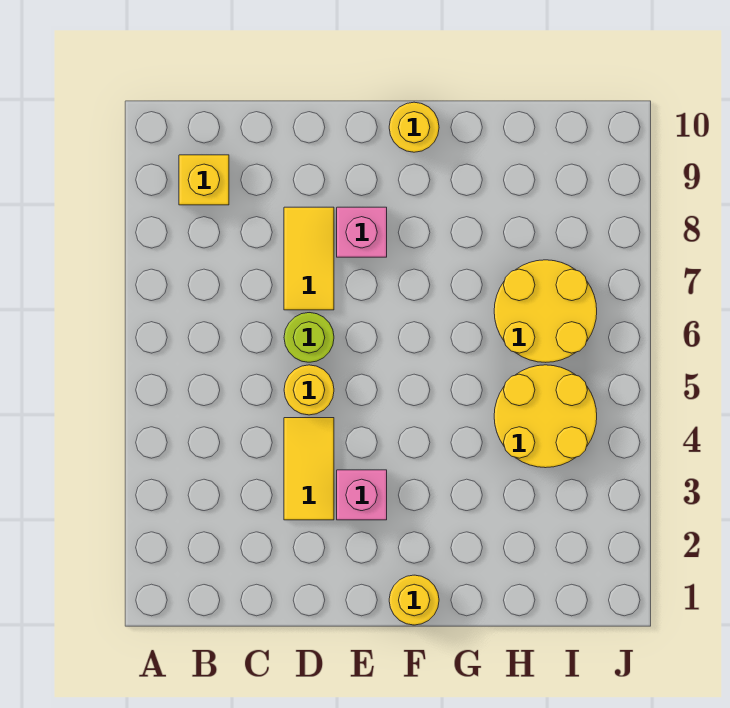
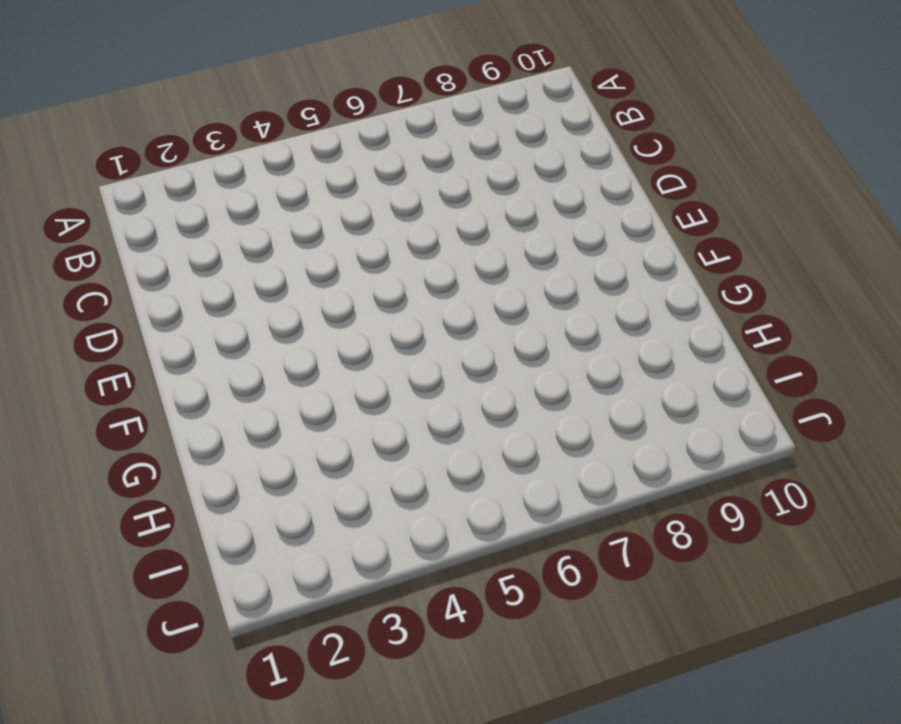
none -> yellow 1x1 brick [179,155,229,205]
none -> yellow 1x2 tile [284,418,334,520]

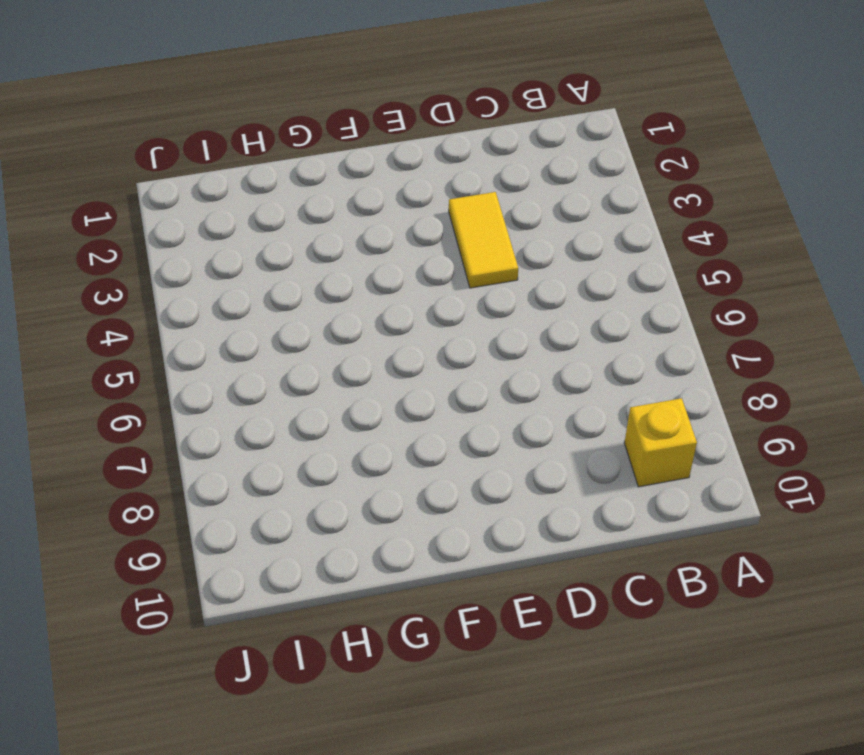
none -> yellow 1x1 round brick [284,365,334,415]
none -> lime 1x1 round brick [284,313,334,362]

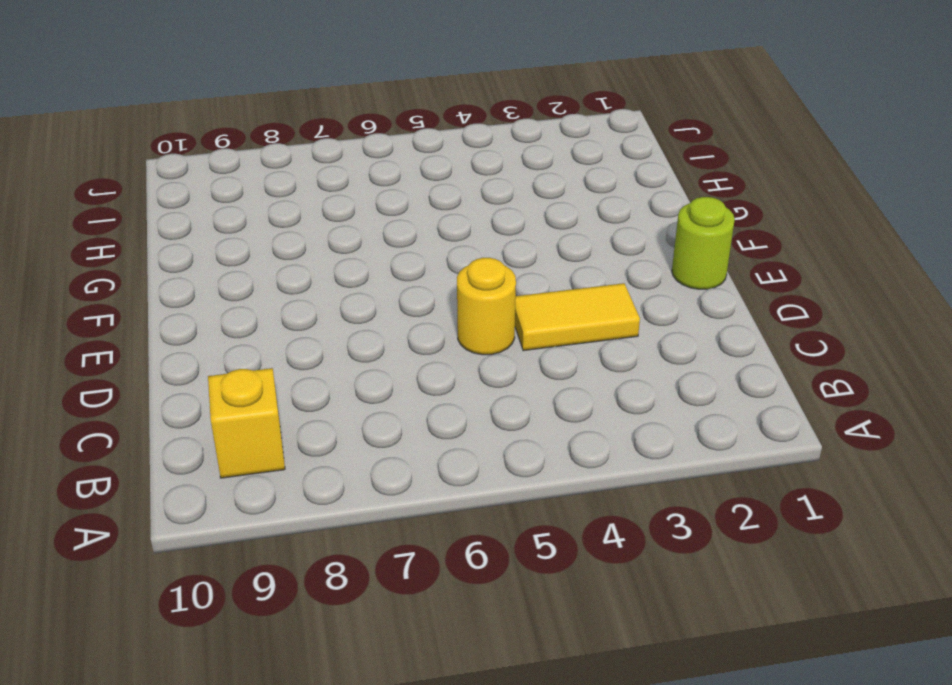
lime 1x1 round brick [672,197,735,289] -> lime 1x1 round brick moved to [284,313,334,362]
none -> yellow 1x2 tile [284,207,334,310]
none -> pink 1x1 brick [337,470,387,520]

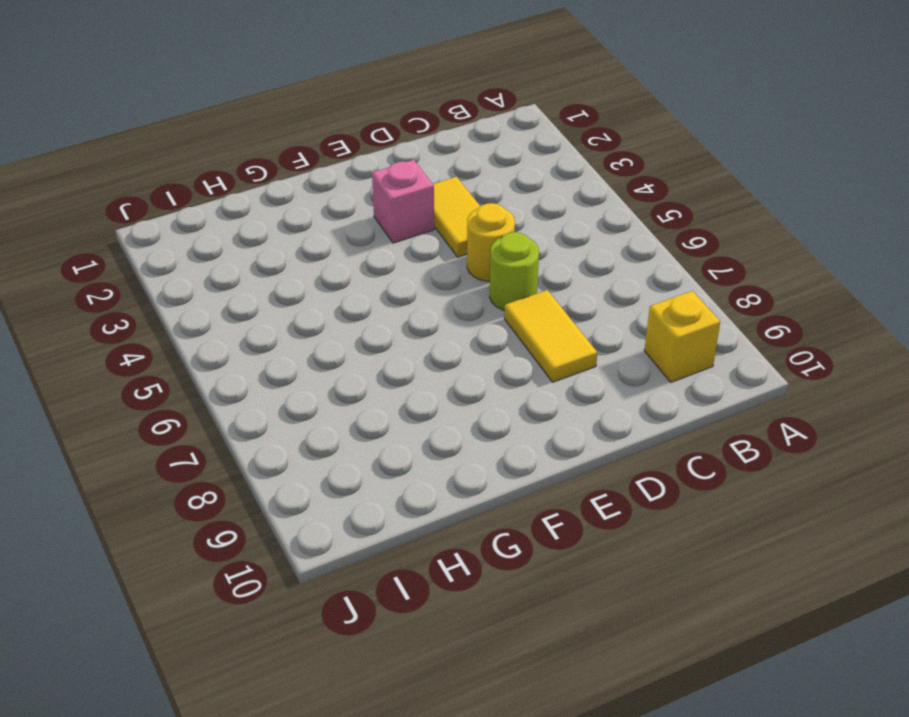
none -> pink 1x1 brick [337,207,387,257]
none -> yellow 1x1 round brick [389,575,439,625]

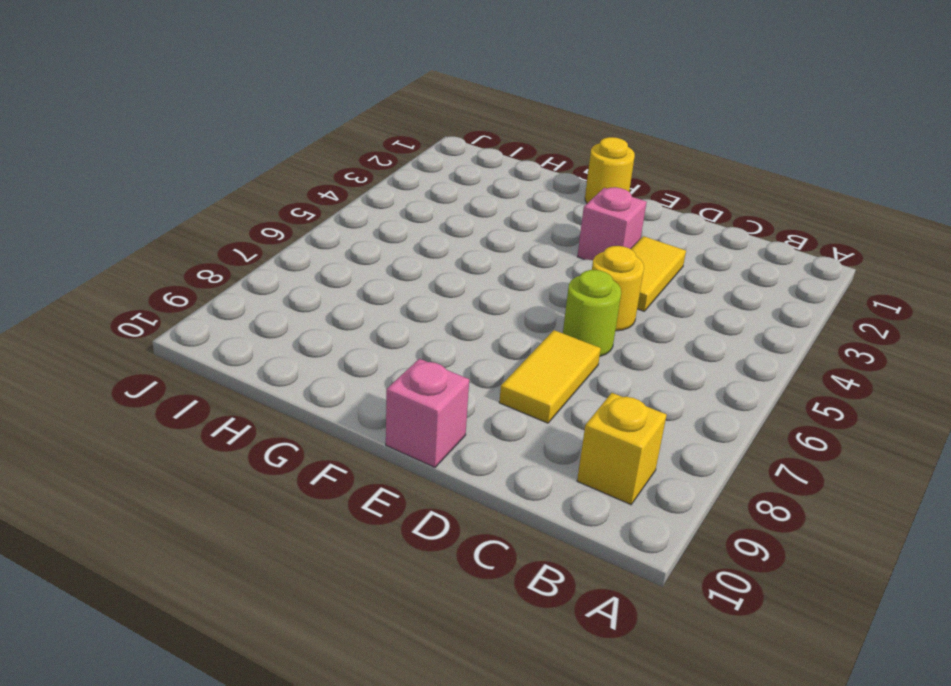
pink 1x1 brick [386,359,469,467] -> pink 1x1 brick moved to [337,207,387,257]
none -> yellow 1x1 round brick [389,102,439,152]
none -> yellow 2x2 round brick [494,365,597,468]

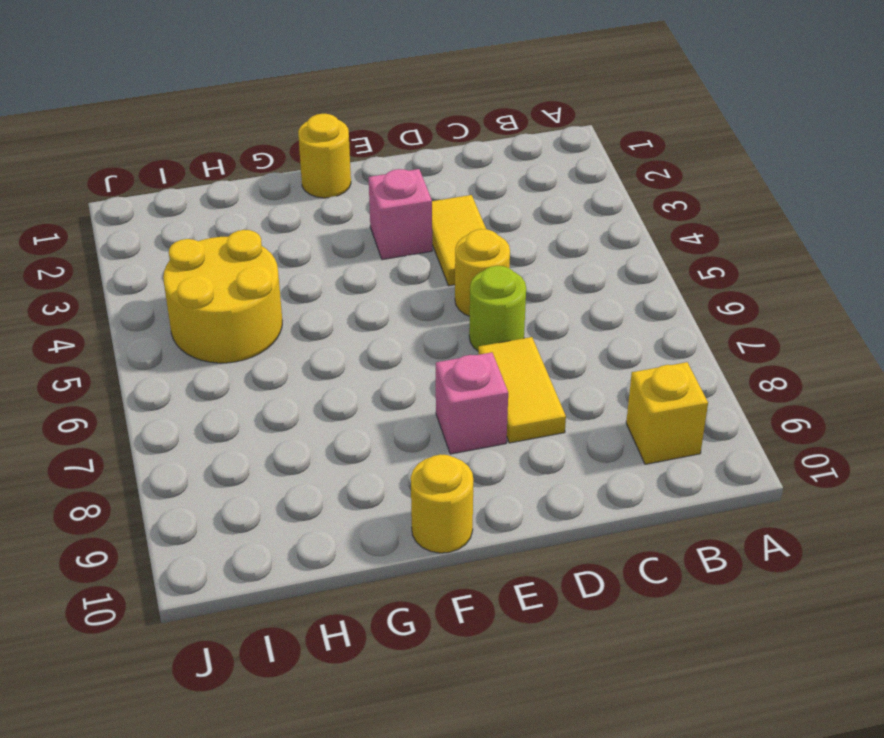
none -> yellow 2x2 round brick [494,260,597,362]

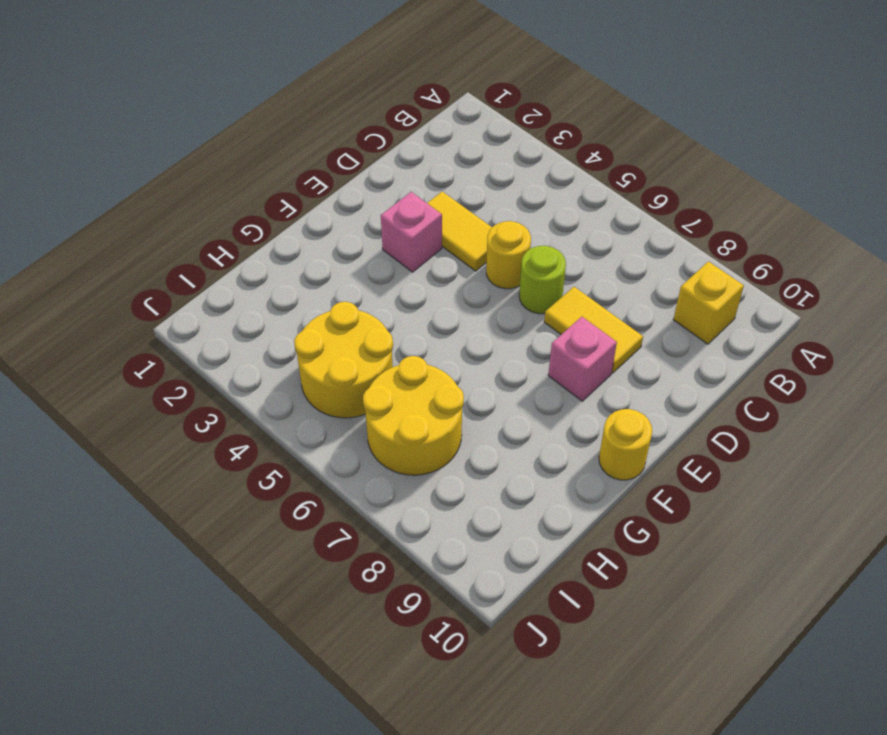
none -> yellow 1x1 round brick [389,575,439,625]

